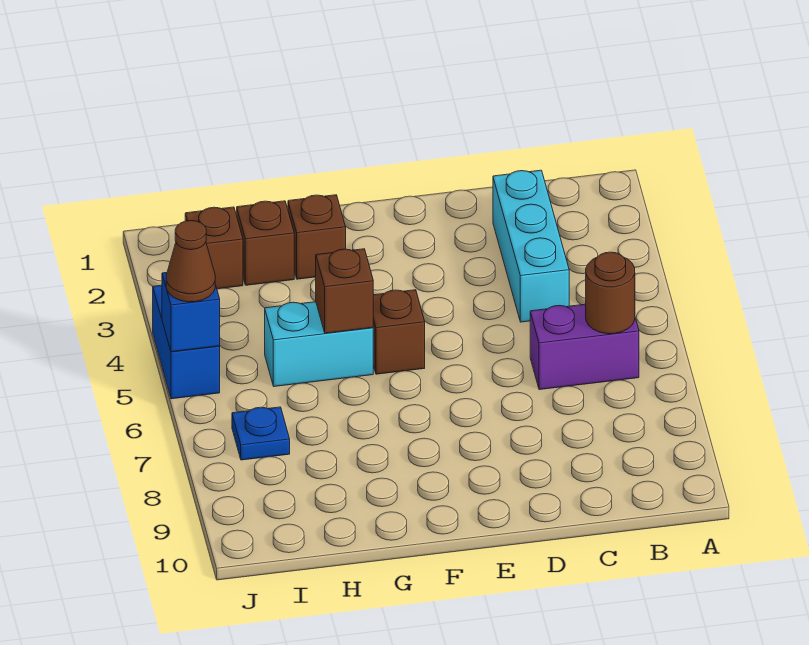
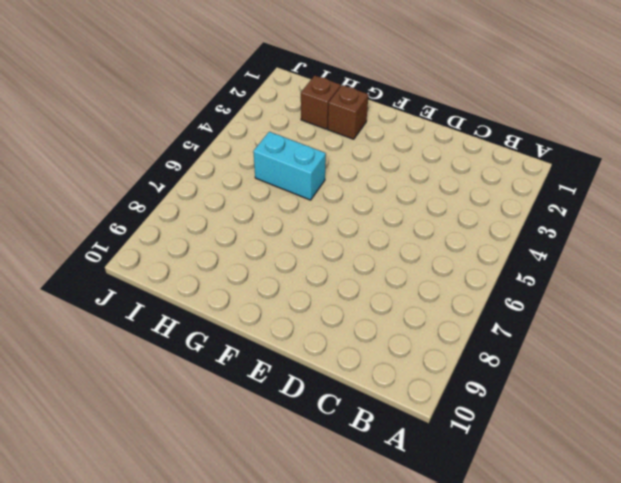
none -> purple 1x2 brick [530,304,639,390]
none -> cyan 1x3 brick [493,170,569,322]
none -> brown 1x1 brick [373,290,425,374]

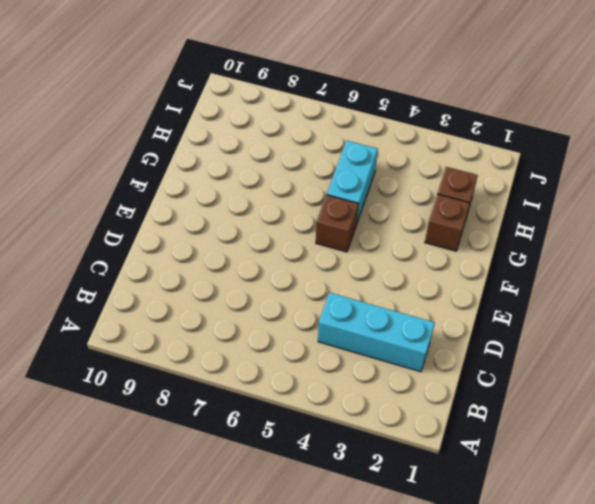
none -> purple 1x2 brick [530,304,639,390]
none -> brown 1x1 brick [185,207,243,289]
none -> blue 1x1 plate [232,407,290,460]

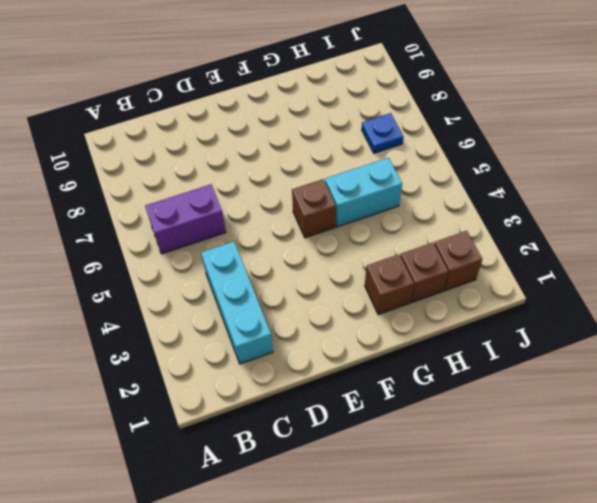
none -> blue 1x2 brick [153,285,220,399]
none -> brown 1x1 round brick [586,252,635,334]
none -> brown 1x1 brick [316,249,373,333]

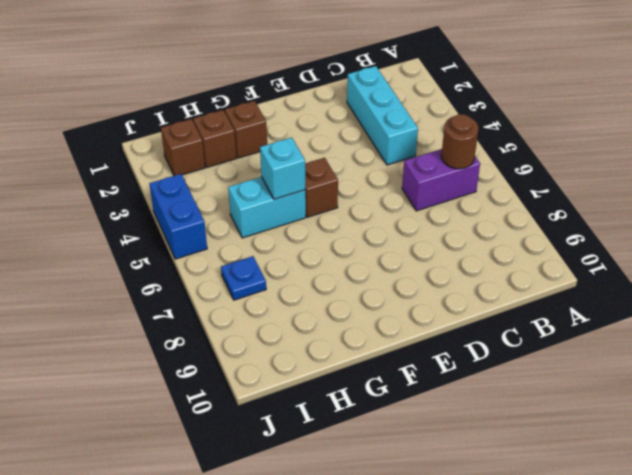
cyan 1x1 brick [260,138,305,199] -> brown 1x1 brick [316,249,373,333]
none -> blue 1x1 brick [162,273,220,352]
none -> brown 1x1 cone [166,221,215,302]

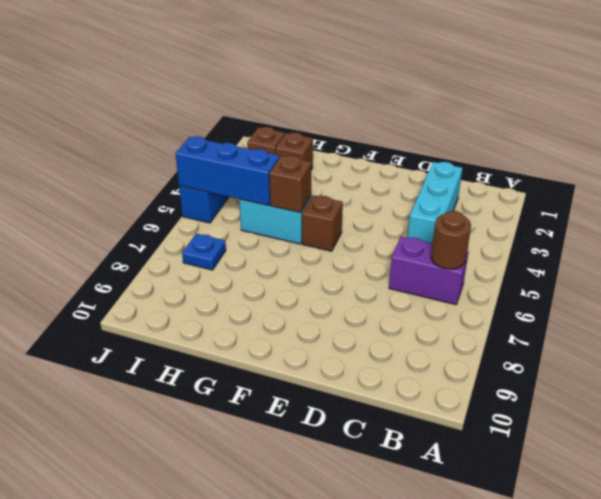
blue 1x3 brick [175,136,280,206] -> blue 1x1 brick [162,273,220,352]
none -> brown 1x1 brick [288,195,346,279]
none -> brown 1x1 cone [166,221,215,302]

